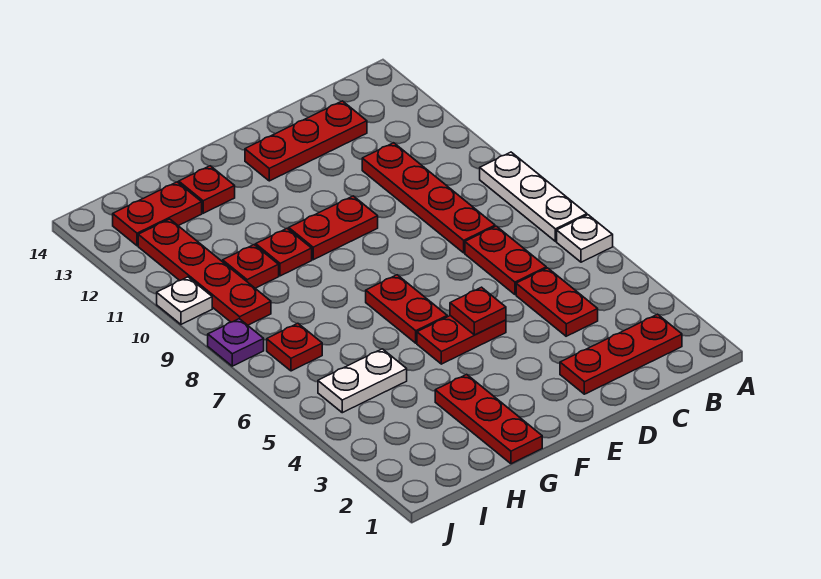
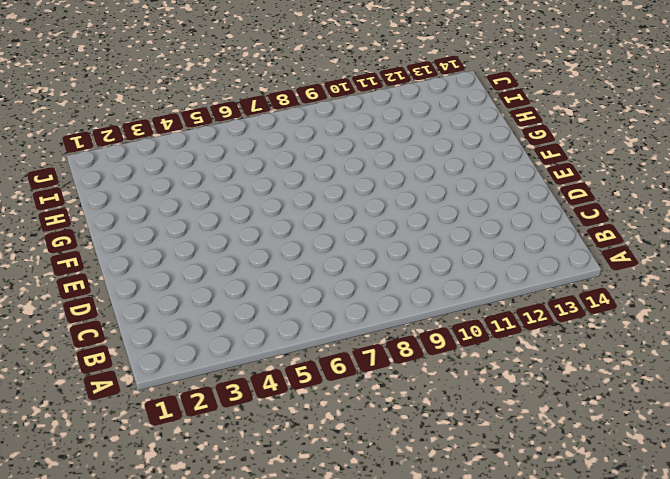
none -> white 1x1 plate [557,215,613,262]
none -> white 1x3 plate [480,152,587,241]
none -> red 1x3 plate [560,314,682,394]

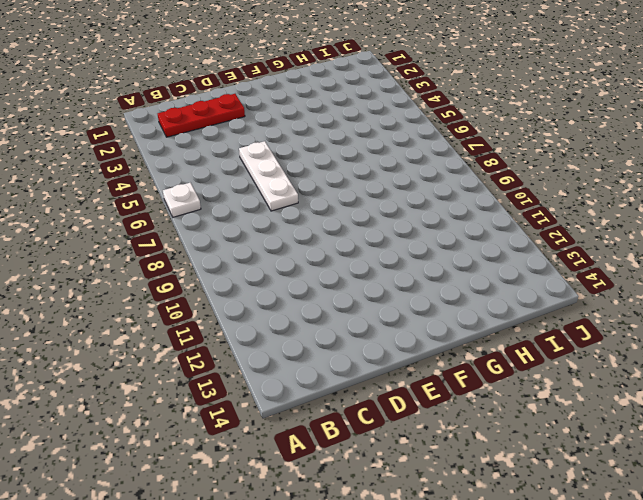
white 1x3 plate [239,141,298,211] -> white 1x3 plate moved to [480,152,587,241]
none -> red 1x2 plate [516,268,598,336]
none -> red 1x2 plate [465,226,546,295]
none -> red 1x4 plate [362,143,495,253]

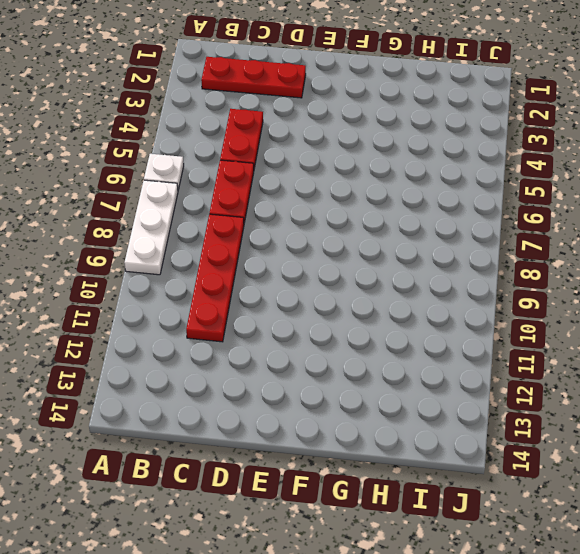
none -> red 1x3 plate [245,101,367,181]
none -> red 1x2 plate [417,316,506,364]
none -> red 1x2 plate [289,196,378,260]

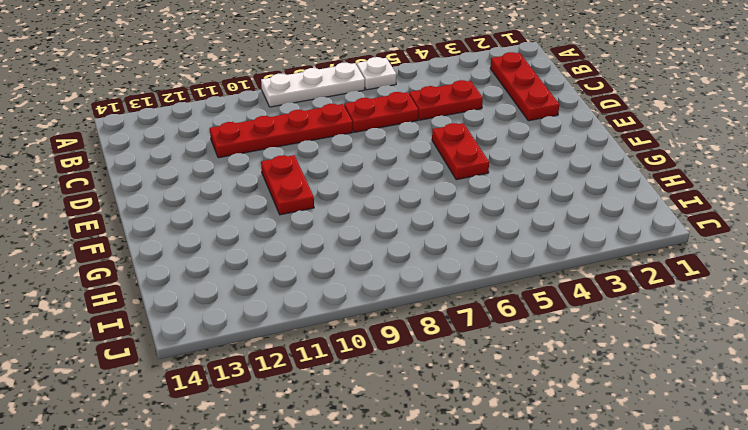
none -> red 1x3 plate [245,101,367,181]
none -> red 1x2 plate [366,275,447,343]
none -> red 1x3 plate [435,374,542,464]

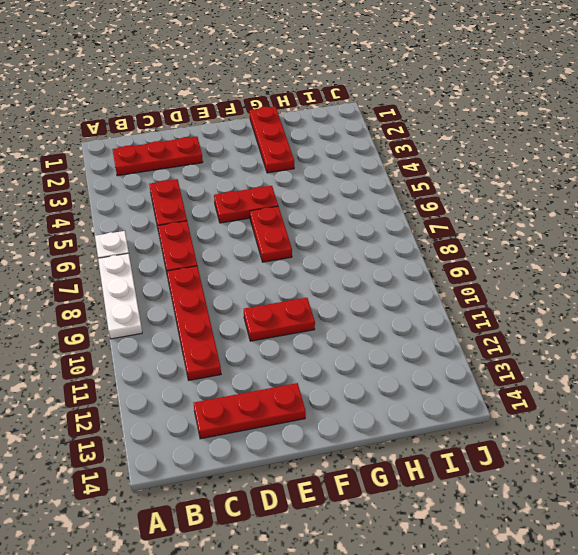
none -> red 1x1 plate [256,229,312,276]
none -> red 1x1 plate [179,166,235,213]
none -> white 1x2 plate [318,349,407,413]

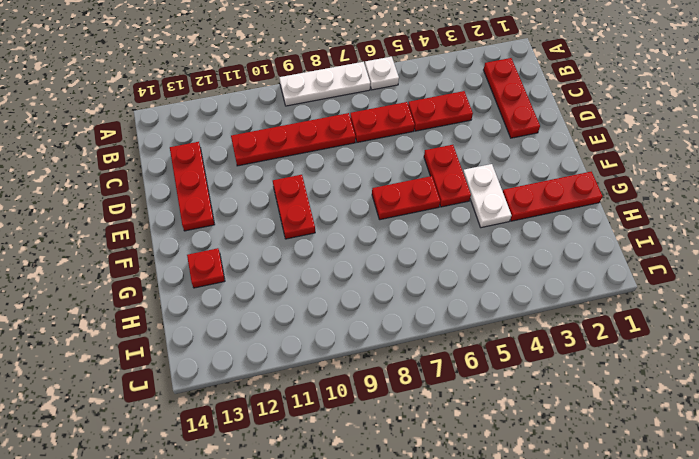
white 1x2 plate [463,164,512,228] -> white 1x2 plate moved to [318,349,407,413]
none -> red 1x1 plate [256,229,312,276]
none -> red 1x1 plate [222,245,279,288]
none -> red 1x2 plate [113,182,202,246]

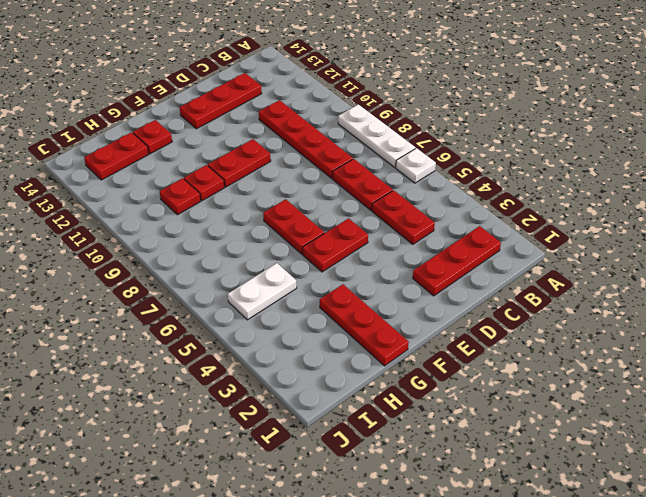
none -> red 1x1 plate [267,323,322,371]
none -> red 1x4 plate [138,219,271,325]
none -> purple 1x1 plate [208,319,264,366]

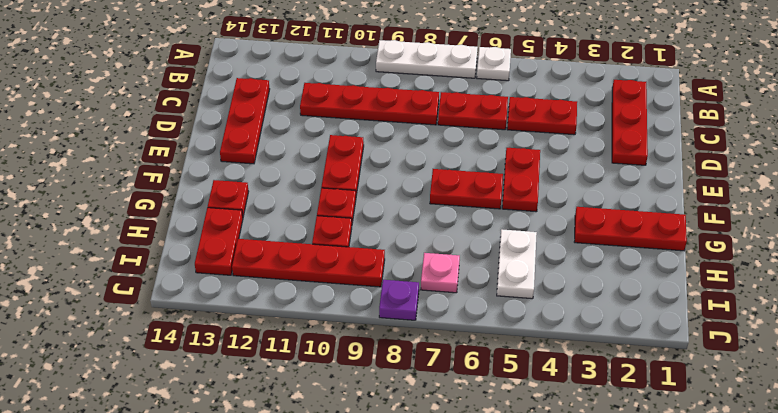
pink 1x1 plate [421,253,460,293] -> red 1x1 plate [267,323,322,371]
none -> white 1x1 plate [157,277,212,324]
none -> red 1x1 plate [450,287,506,335]

